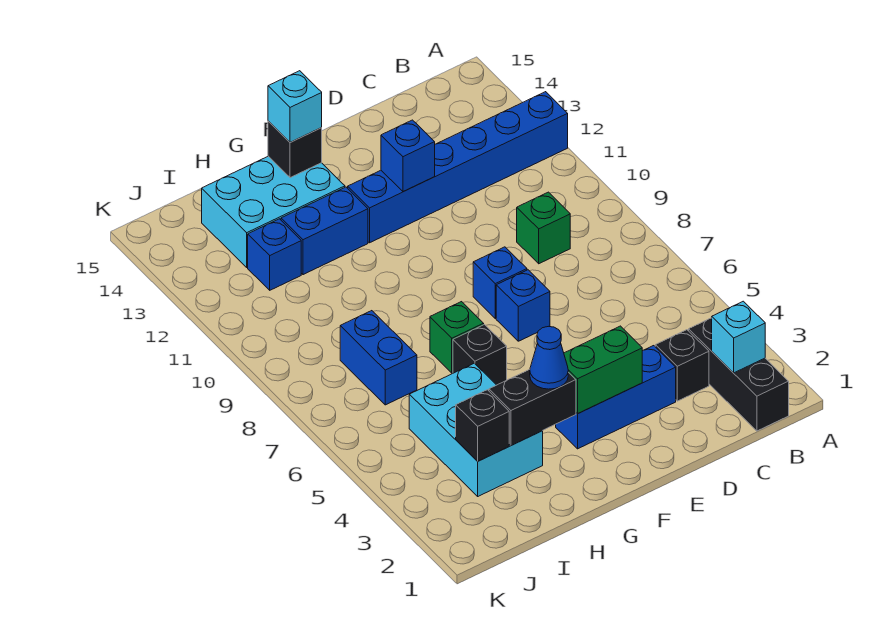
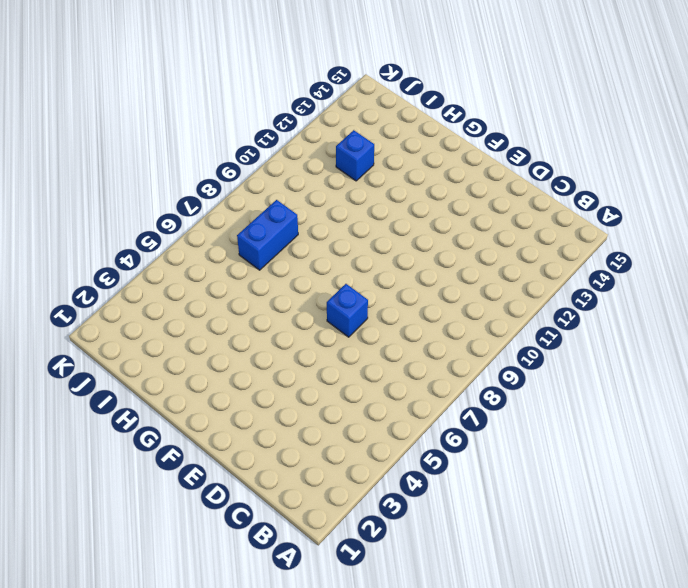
none -> blue 1x6 brick [348,92,568,243]
none -> black 1x3 brick [689,318,789,431]
none -> black 1x1 brick [655,330,709,401]

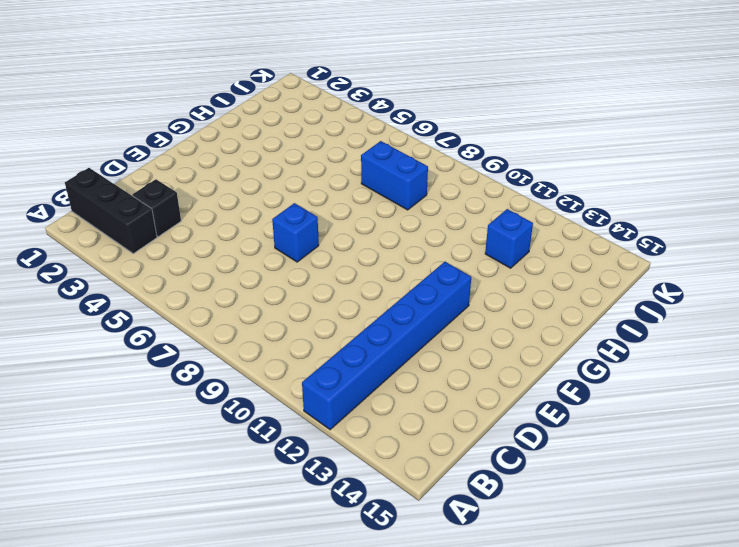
none -> green 1x1 brick [517,192,570,264]
none -> blue 1x3 brick [556,346,676,449]
none -> blue 1x1 brick [473,247,527,318]

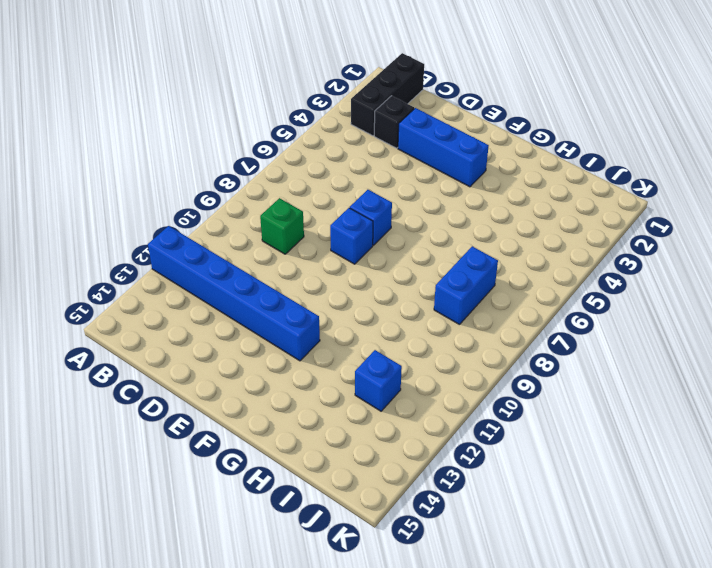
none -> black 1x1 brick [453,325,507,385]
none -> green 1x1 brick [430,302,484,373]
none -> blue 1x2 brick [281,187,368,275]

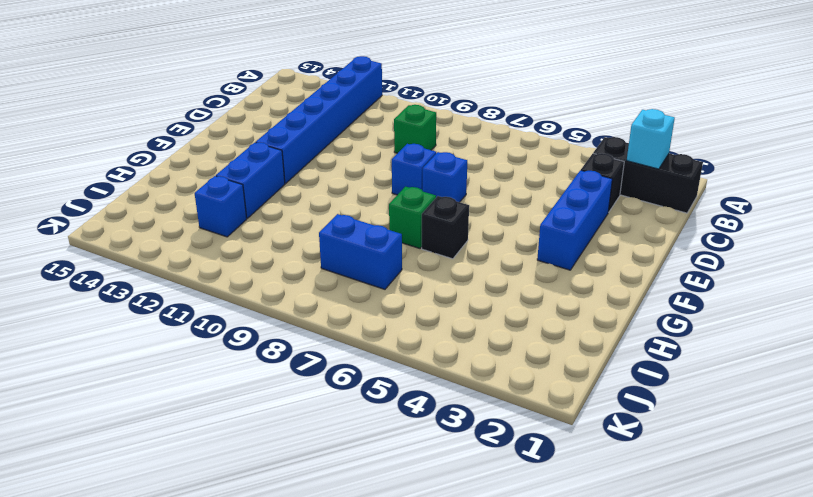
none -> cyan 2x3 brick [202,156,345,267]
none -> cyan 2x3 brick [409,363,543,496]
none -> green 1x2 brick [564,326,642,414]

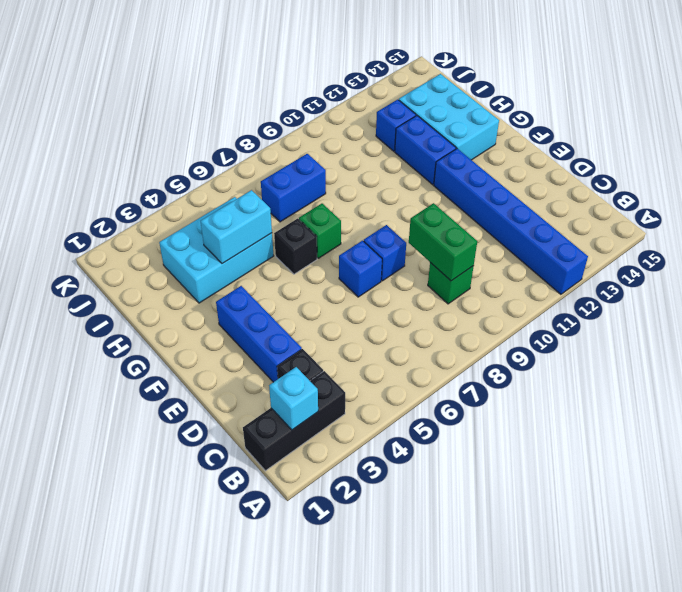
green 1x2 brick [409,203,477,281] -> green 1x2 brick moved to [564,326,642,414]
cyan 1x2 brick [201,190,272,264] -> none
none -> blue 1x1 brick [381,120,435,192]
none -> black 1x2 brick [489,369,576,445]
none -> black 1x1 brick [268,121,322,178]

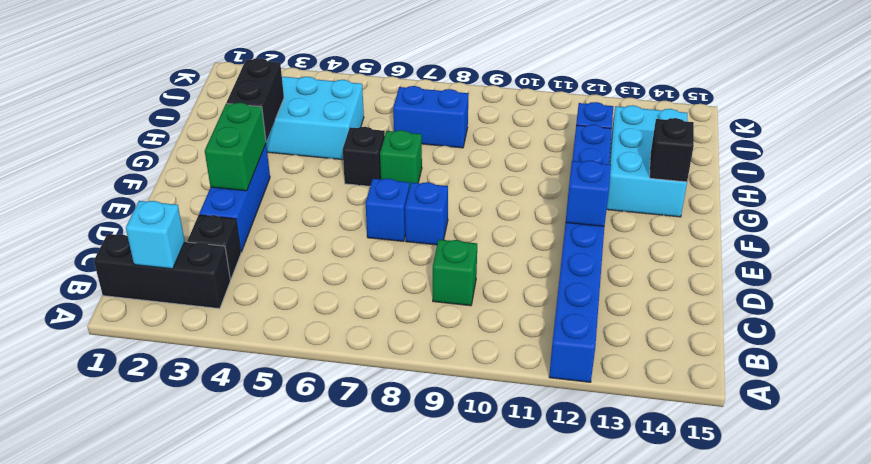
none -> black 1x1 brick [456,390,509,461]
none -> blue 1x1 cone [530,326,568,389]
none -> cyan 1x1 brick [268,71,322,142]

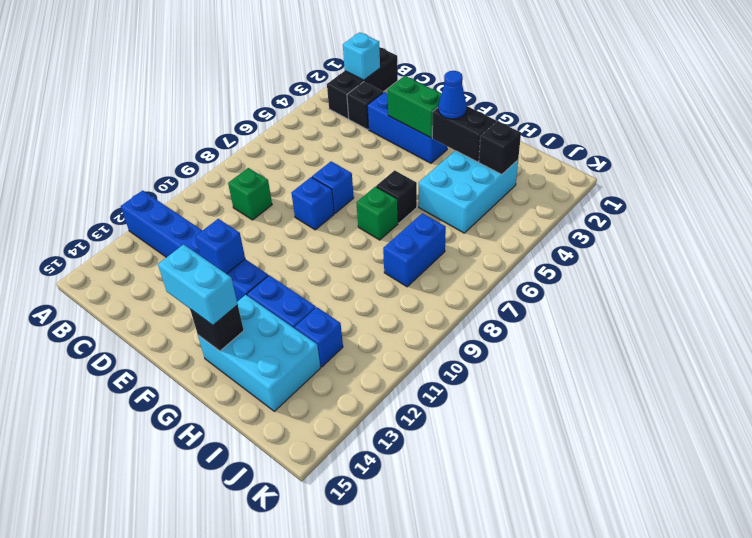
cyan 1x2 brick [158,245,238,325] -> cyan 1x1 brick [268,71,322,142]

